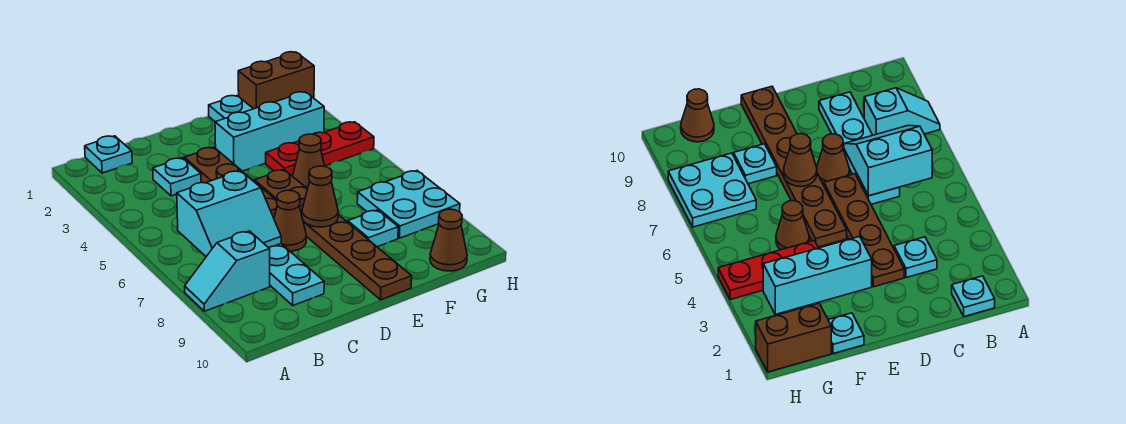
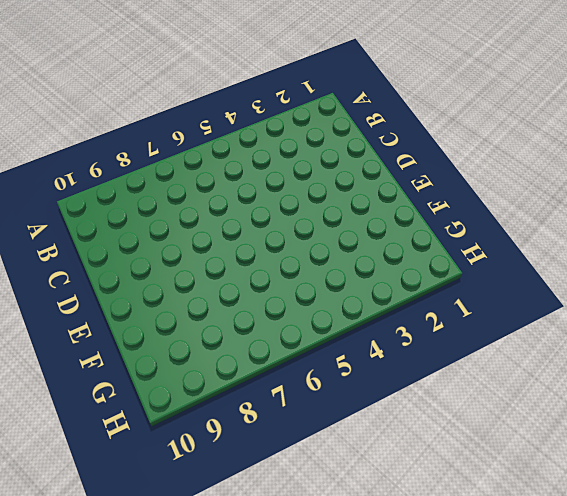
none -> cyan 1x2 slope [185,231,270,311]
none -> cyan 1x1 plate [85,136,132,173]
none -> cyan 1x1 plate [153,158,201,196]

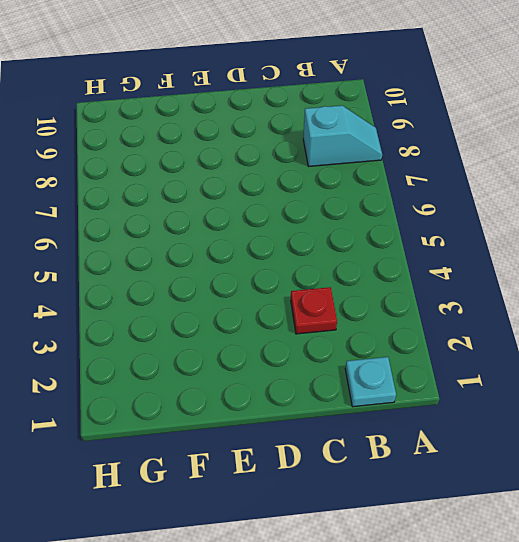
red 1x1 plate [291,287,337,334] -> cyan 1x1 plate [153,158,201,196]
none -> cyan 1x4 plate [269,244,324,305]
none -> brown 1x4 plate [184,147,277,218]
none -> brown 1x1 cone [274,190,306,251]

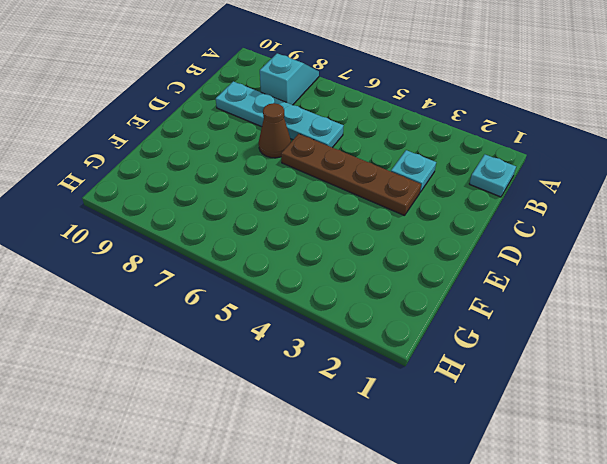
none -> cyan 1x3 brick [215,92,324,171]
none -> brown 1x6 plate [254,170,412,300]
none -> cyan 1x1 plate [209,96,253,122]

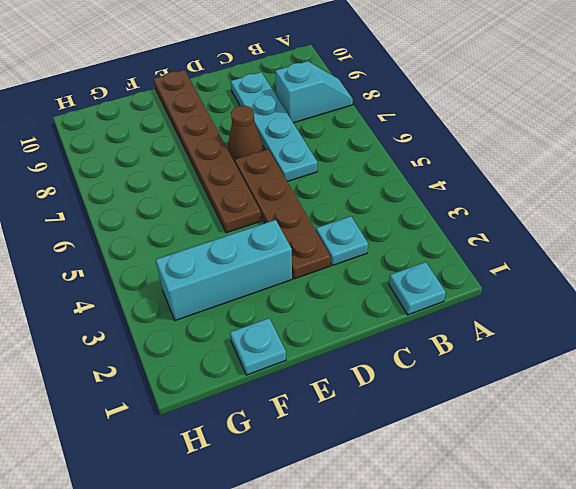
none -> red 1x3 plate [266,122,374,176]
none -> brown 1x1 cone [293,134,325,189]
none -> cyan 1x1 plate [348,210,398,247]

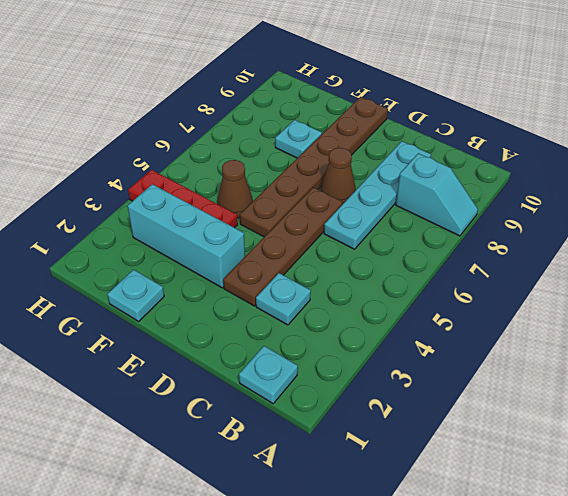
none -> brown 1x2 brick [238,52,314,109]
none -> cyan 2x2 plate [357,171,460,238]
none -> brown 1x1 cone [430,209,467,271]

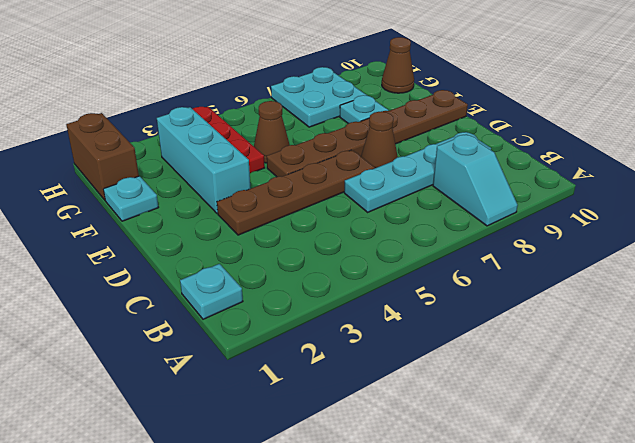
none -> cyan 1x1 plate [153,158,201,196]
none -> cyan 2x2 slope [177,171,281,257]
none -> brown 1x1 cone [302,166,338,227]

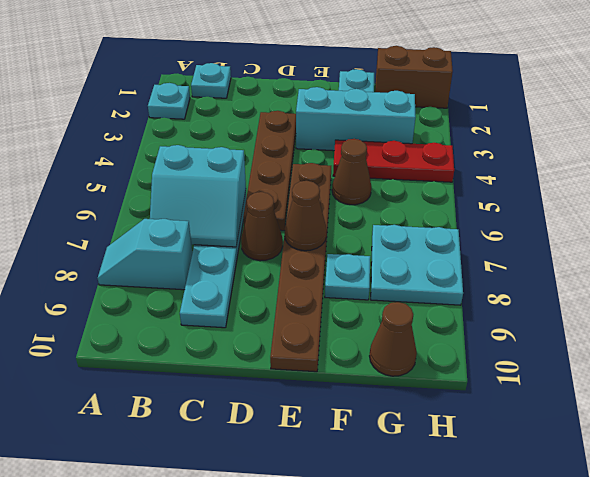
cyan 1x1 plate [148,83,190,119] -> cyan 1x1 plate moved to [153,158,201,196]

